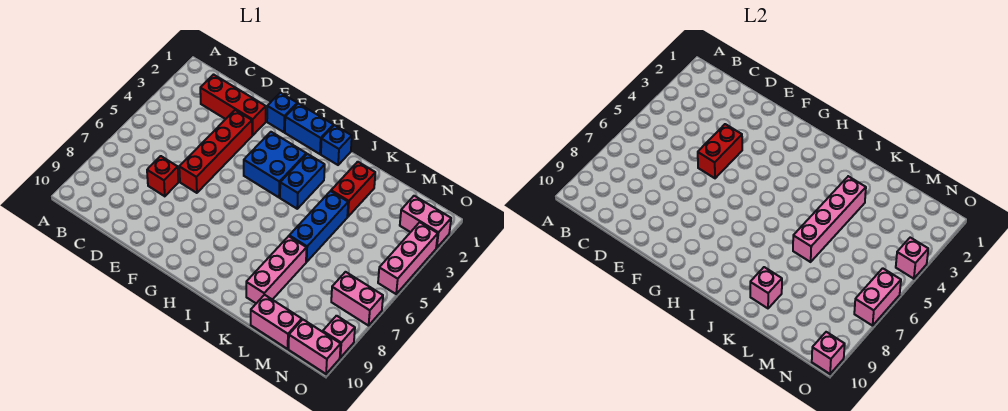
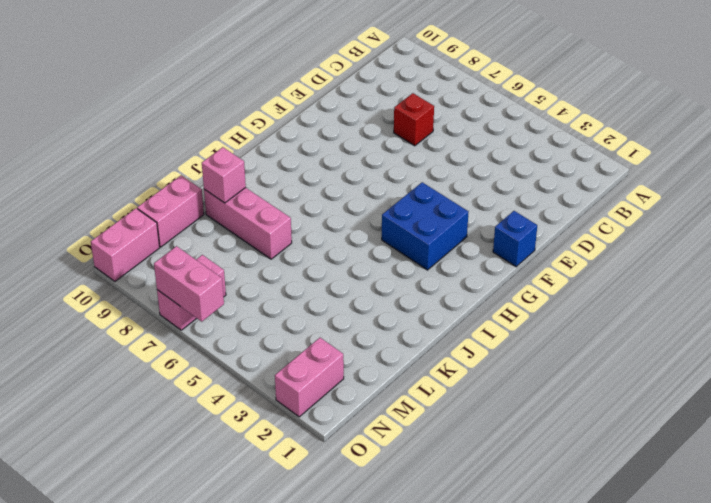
none -> red 1x3 brick [200,75,266,135]
none -> red 1x4 brick [179,110,252,193]
none -> blue 1x2 brick [285,103,333,154]

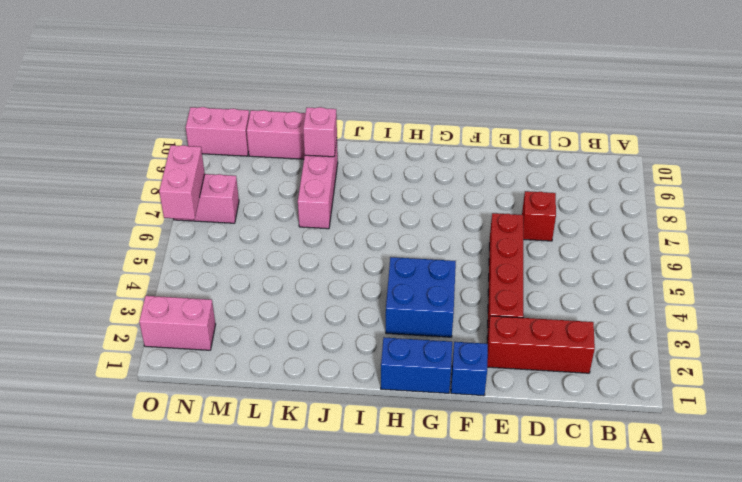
none -> blue 1x1 brick [321,125,352,165]
none -> blue 1x2 brick [280,154,325,209]
none -> red 1x2 brick [331,162,375,217]

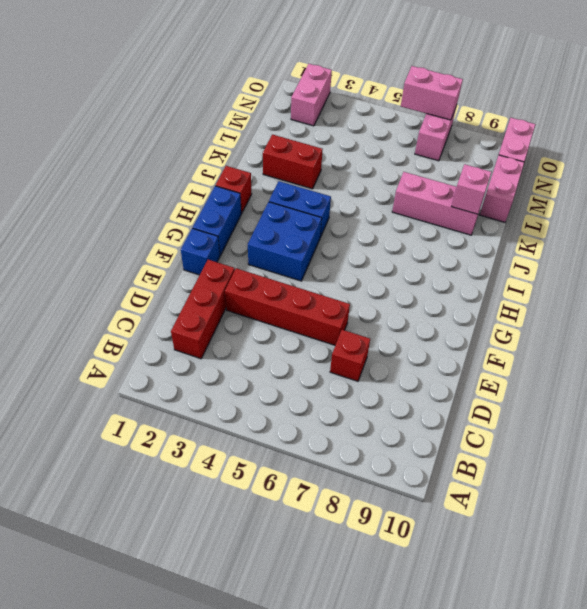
red 1x1 brick [216,166,252,214] -> blue 1x1 brick [321,125,352,165]
none -> blue 1x3 brick [289,191,348,262]
none -> pink 1x3 brick [378,222,438,294]
none -> pink 1x1 brick [323,316,355,358]

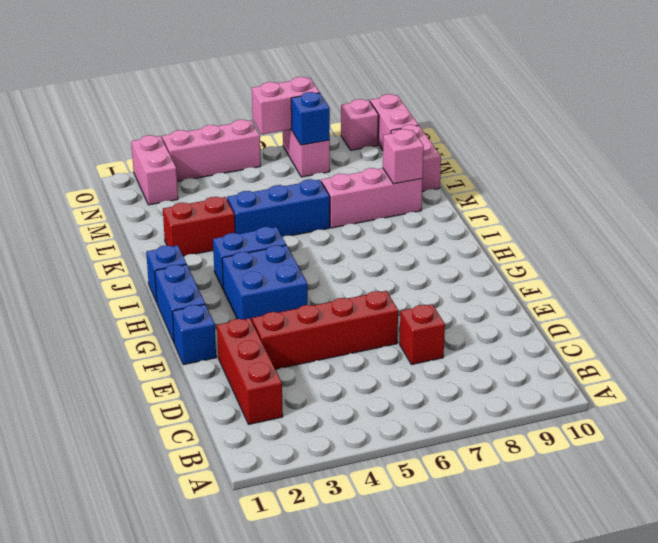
blue 1x1 brick [291,92,330,145] -> none
none -> red 1x2 brick [698,124,742,178]
none -> pink 1x4 brick [793,176,866,262]
none -> pink 1x1 brick [896,238,928,279]

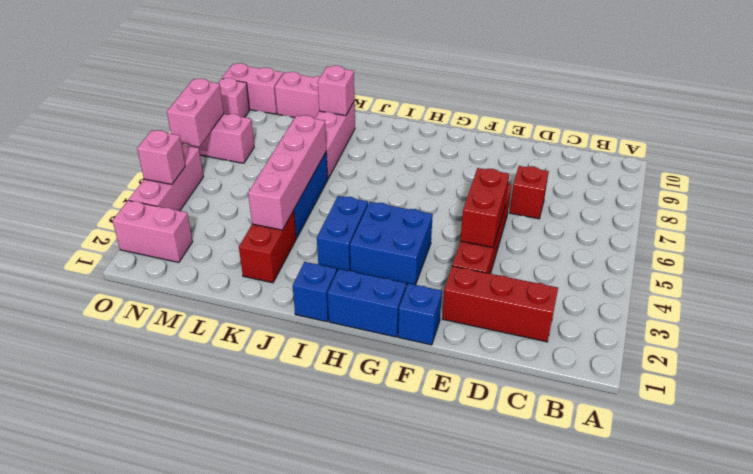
none -> pink 1x1 brick [812,332,845,374]

